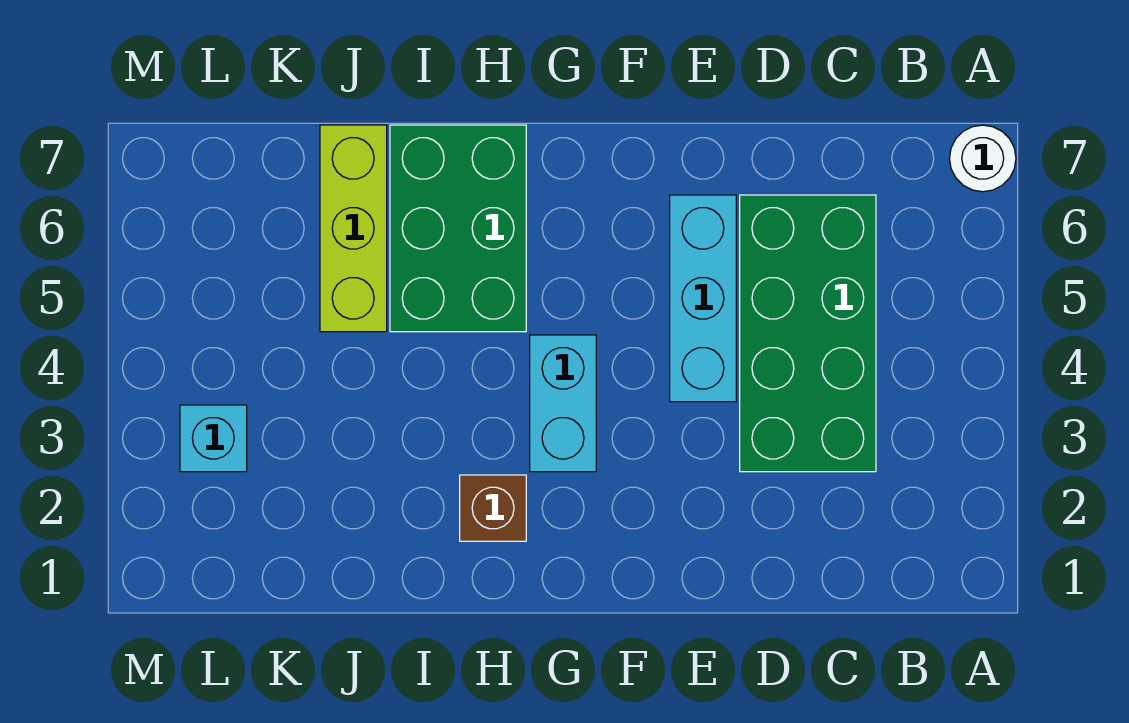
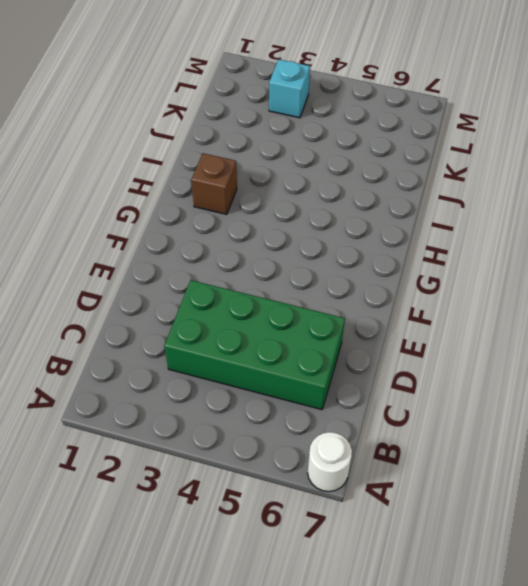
none -> cyan 1x3 brick [670,195,736,402]
none -> cyan 1x2 brick [530,335,596,472]

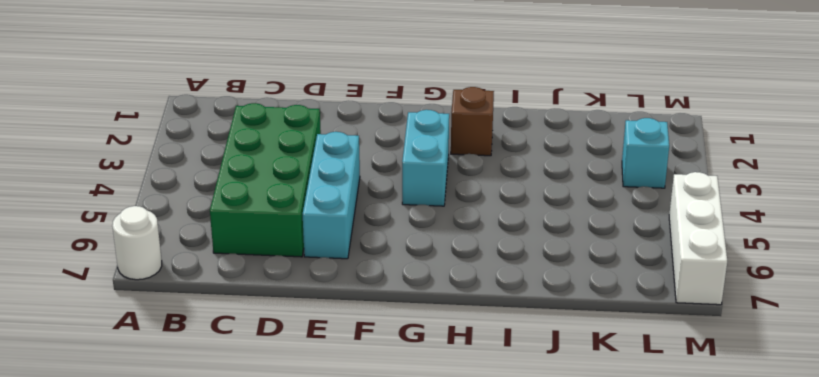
white 1x3 brick [669,172,727,305] -> none
none -> green 2x3 brick [390,125,526,332]
none -> lime 1x3 brick [320,125,387,332]

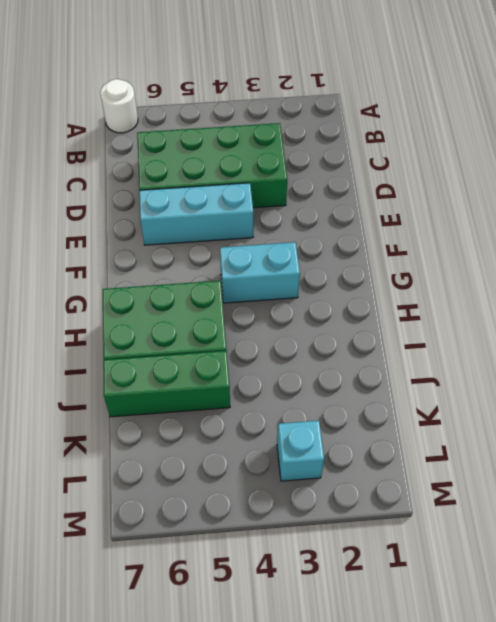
green 1x3 brick [103,351,230,417] -> lime 1x3 brick [320,125,387,332]
none -> brown 1x1 brick [460,475,526,541]

